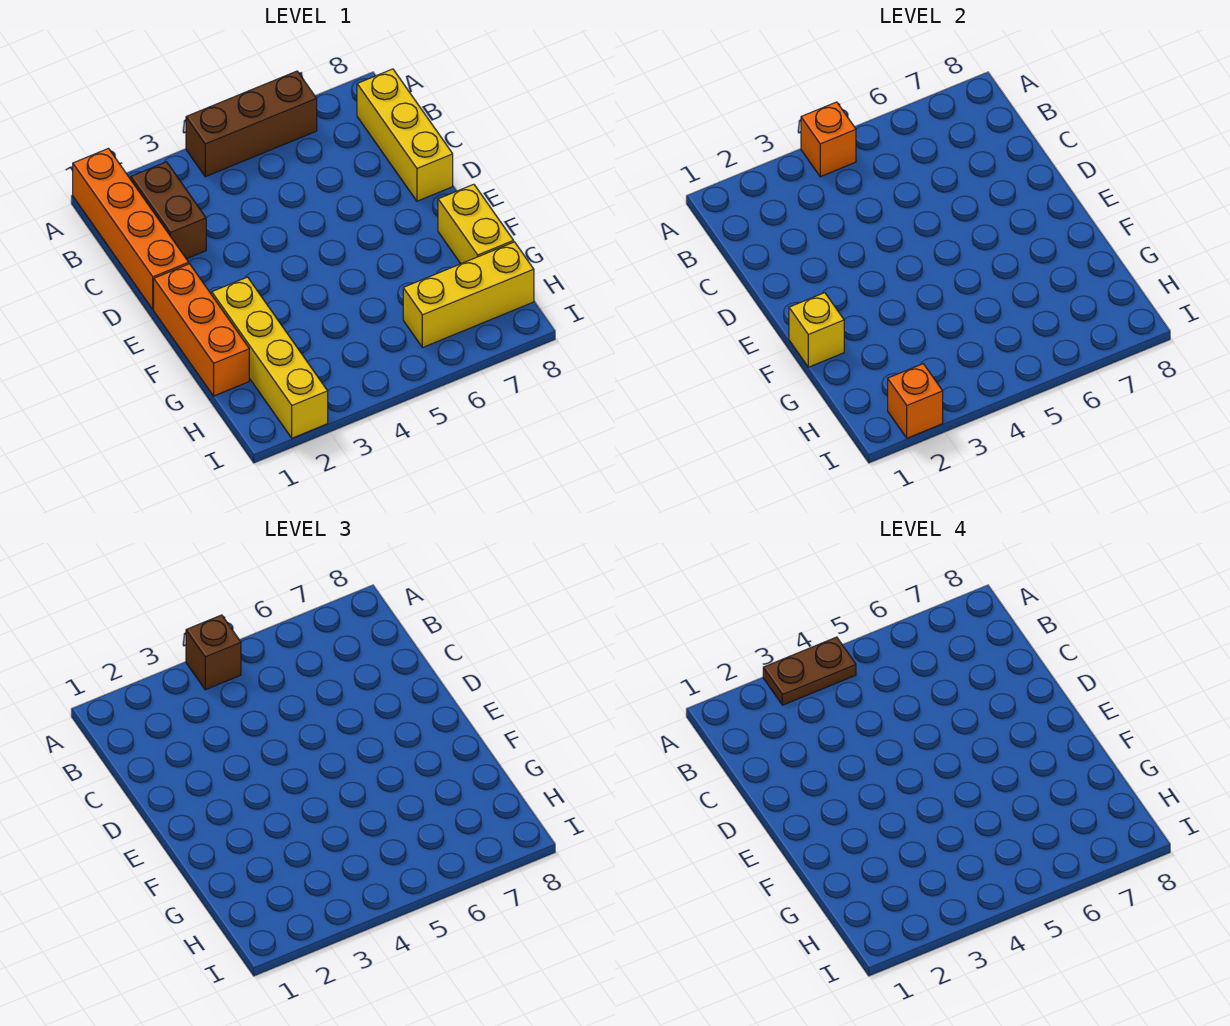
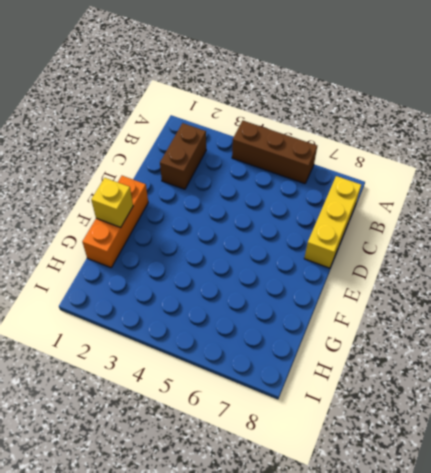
none -> orange 1x4 brick [73,149,189,310]
none -> yellow 1x4 brick [212,277,328,438]
none -> yellow 1x2 brick [438,184,514,264]

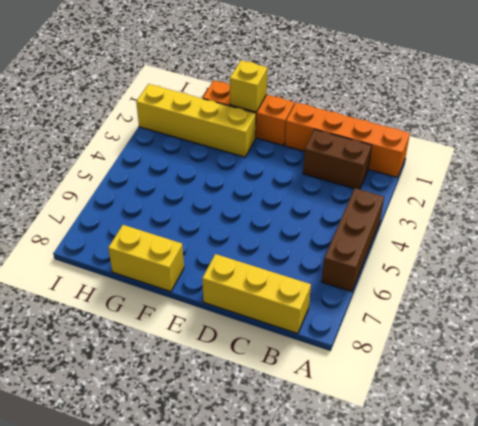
none -> yellow 1x3 brick [403,242,534,348]
none -> orange 1x1 brick [801,102,856,177]
none -> orange 1x1 brick [888,364,943,438]

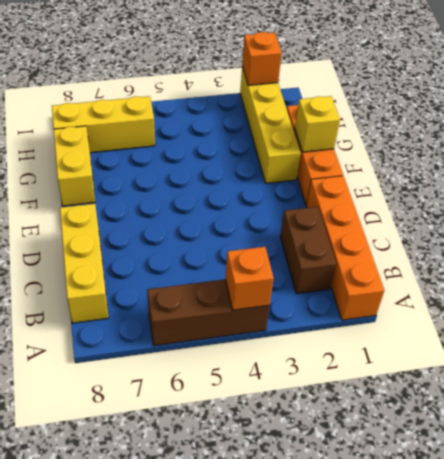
none -> brown 1x1 brick [186,615,241,690]
none -> brown 1x2 plate [763,637,856,705]

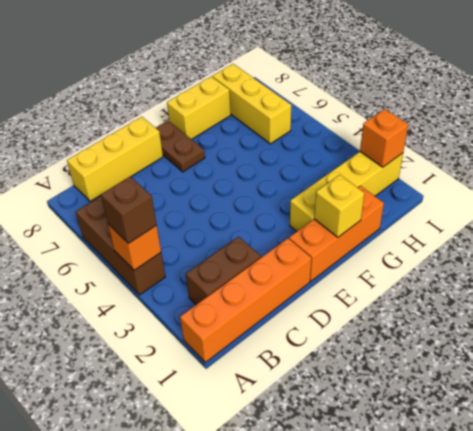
brown 1x2 plate [156,121,205,172] -> brown 1x2 plate moved to [763,637,856,705]

